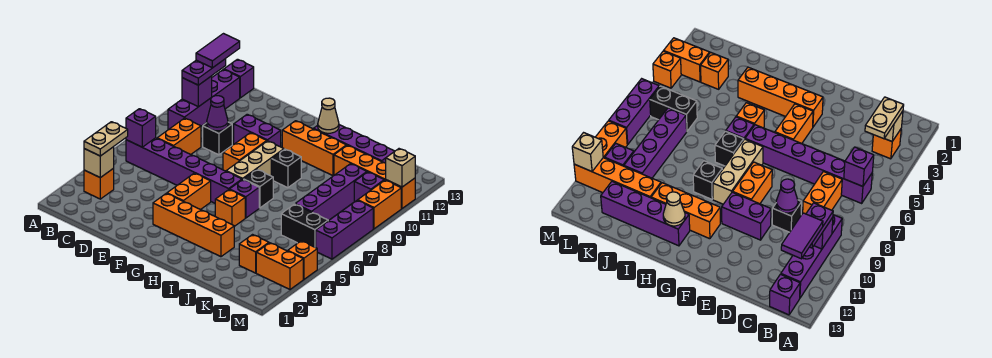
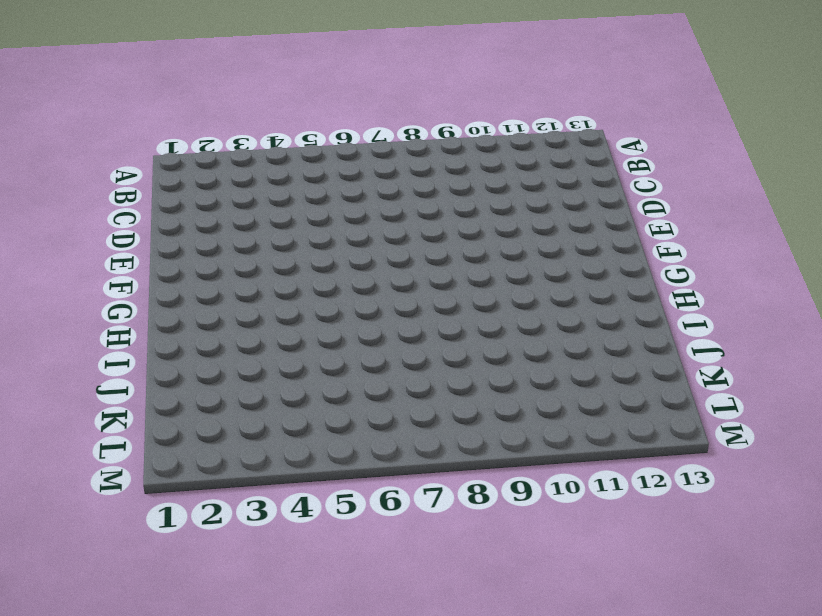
none -> orange 1x1 brick [84,168,114,199]
none -> purple 1x6 brick [126,138,242,203]
none -> purple 1x4 brick [168,69,240,130]
none -> purple 1x1 brick [224,59,254,98]

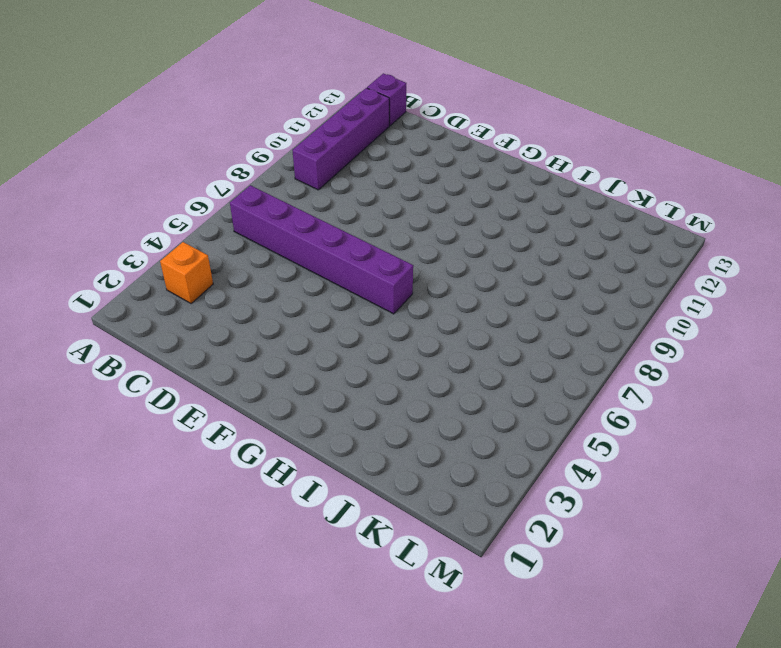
none -> orange 1x2 brick [157,118,201,154]
none -> black 1x1 brick [203,122,232,155]
none -> purple 1x2 brick [234,114,281,147]
none -> orange 1x4 brick [153,193,234,257]

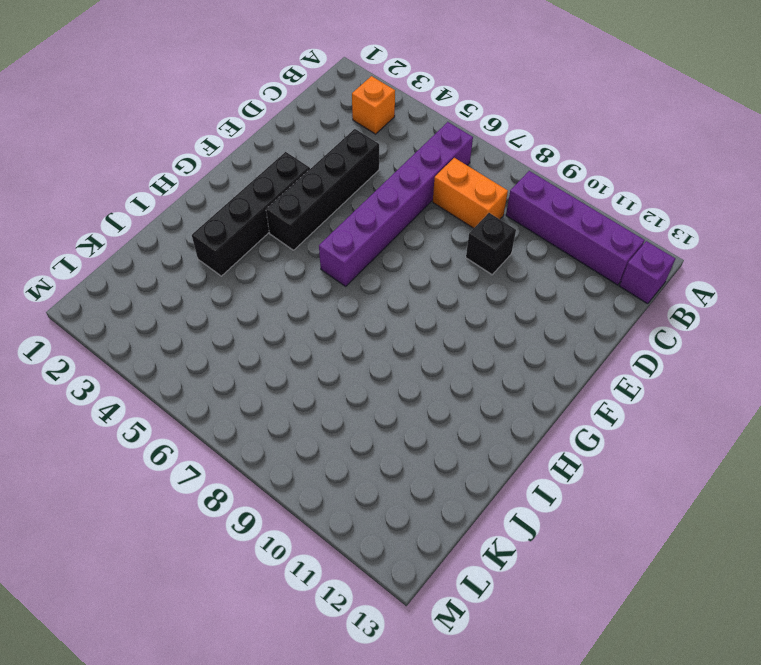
black 1x4 brick [266,129,379,250] -> orange 1x2 brick [167,173,211,210]
black 1x4 brick [192,152,310,276] -> orange 1x4 brick [153,193,234,257]
none -> purple 1x2 brick [234,114,281,147]
none -> orange 1x2 brick [223,133,267,171]
none -> tan 1x3 brick [226,141,284,180]
none -> orange 1x3 brick [282,121,346,176]

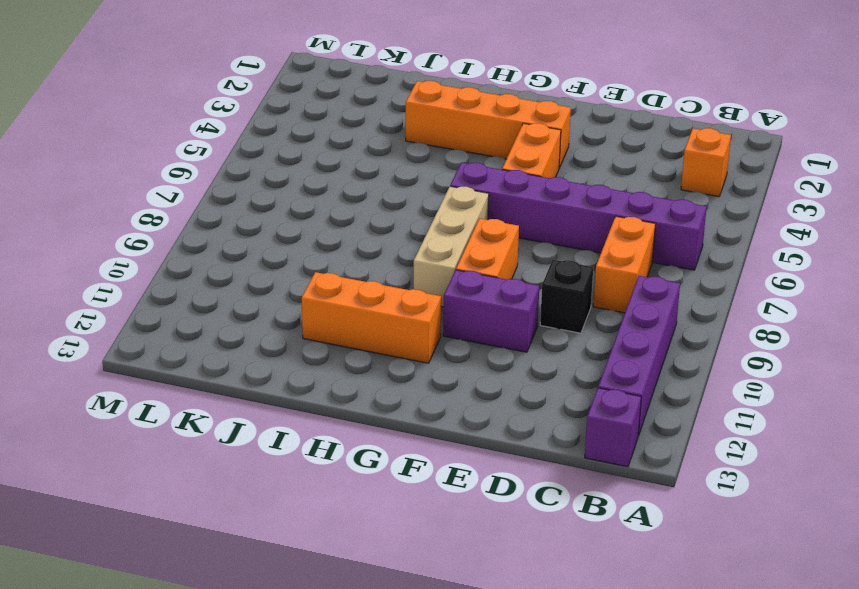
none -> orange 1x1 brick [215,190,245,226]
none -> purple 1x1 brick [229,180,259,218]
none -> black 1x1 brick [243,169,273,208]
none -> black 1x1 brick [271,149,301,188]

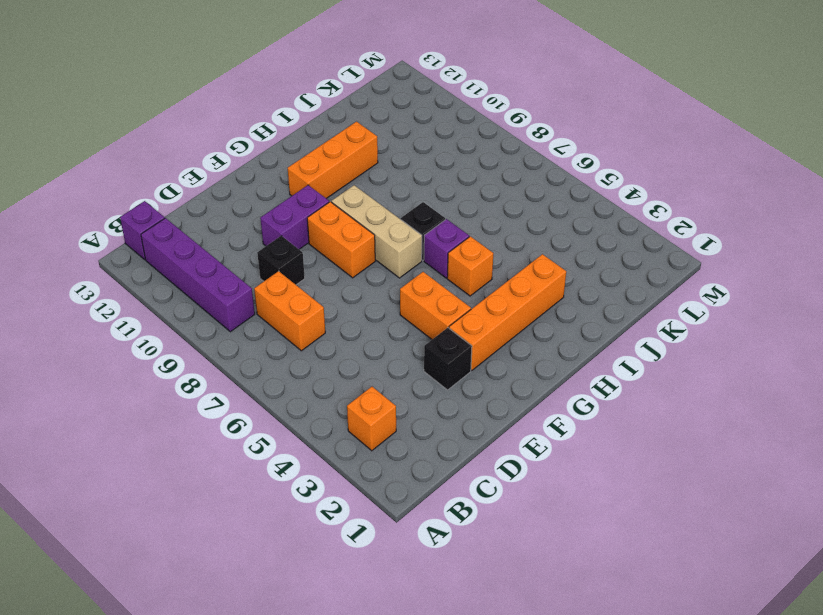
black 1x1 brick [424,328,472,390] -> black 1x1 brick moved to [271,149,301,188]
none -> purple 1x6 brick [126,138,242,203]
none -> purple 1x4 brick [314,125,395,163]
none -> orange 1x4 brick [334,145,415,208]
none -> orange 1x1 brick [239,235,269,273]

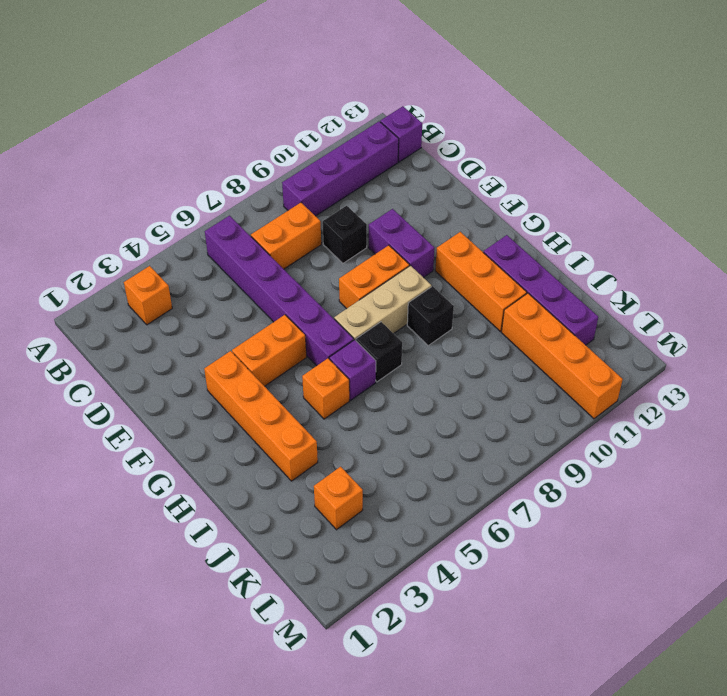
none -> black 1x2 brick [281,204,328,247]
none -> purple 1x4 brick [295,164,367,221]
none -> orange 1x2 brick [256,243,303,289]
none -> purple 1x1 brick [354,172,384,202]

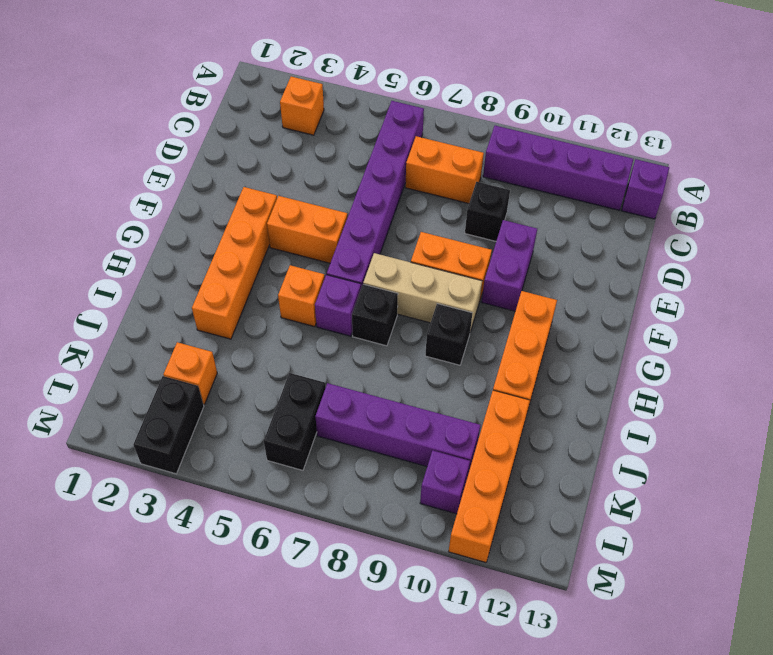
black 1x2 brick [133,376,204,474] -> orange 1x2 brick [256,243,303,289]
none -> purple 1x4 brick [314,125,395,163]
none -> orange 1x1 brick [288,241,317,279]
none -> purple 1x3 brick [316,200,373,259]
none -> orange 1x2 brick [358,180,401,229]

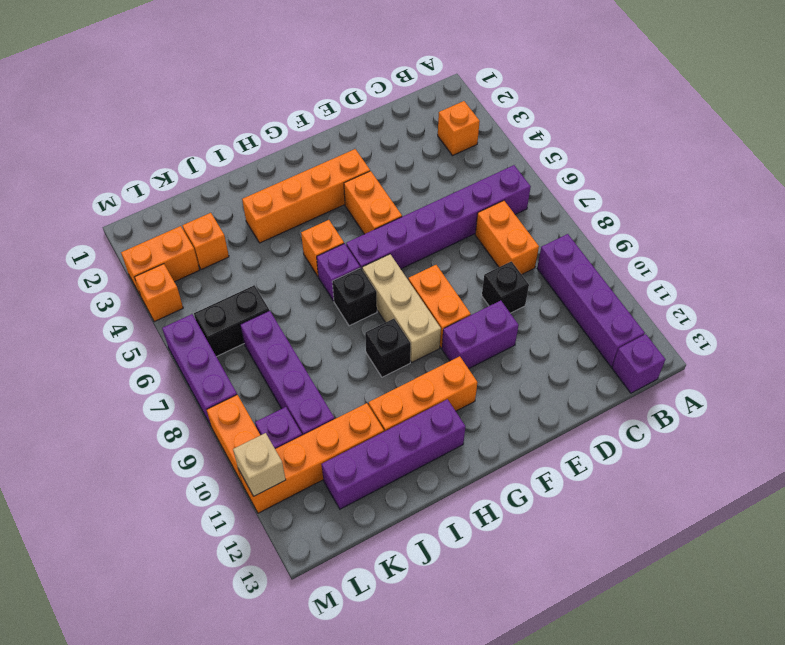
none -> tan 1x1 brick [84,147,114,178]
none -> purple 1x1 brick [126,109,156,147]
none -> purple 1x1 brick [182,76,212,107]
none -> purple 1x1 cone [207,96,228,131]

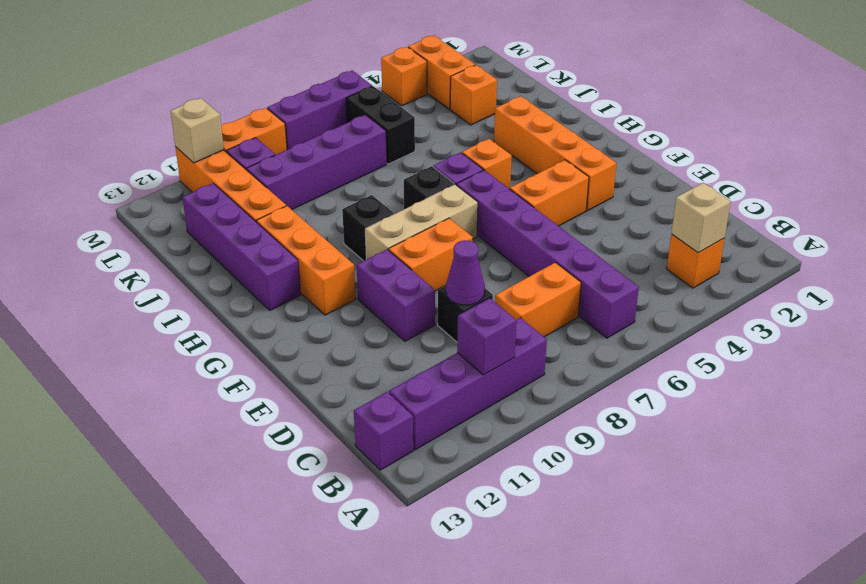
none -> purple 1x1 brick [126,109,156,147]
none -> tan 1x1 cone [318,98,339,133]
none -> tan 1x2 plate [84,122,128,156]
none -> purple 1x2 plate [182,59,226,85]

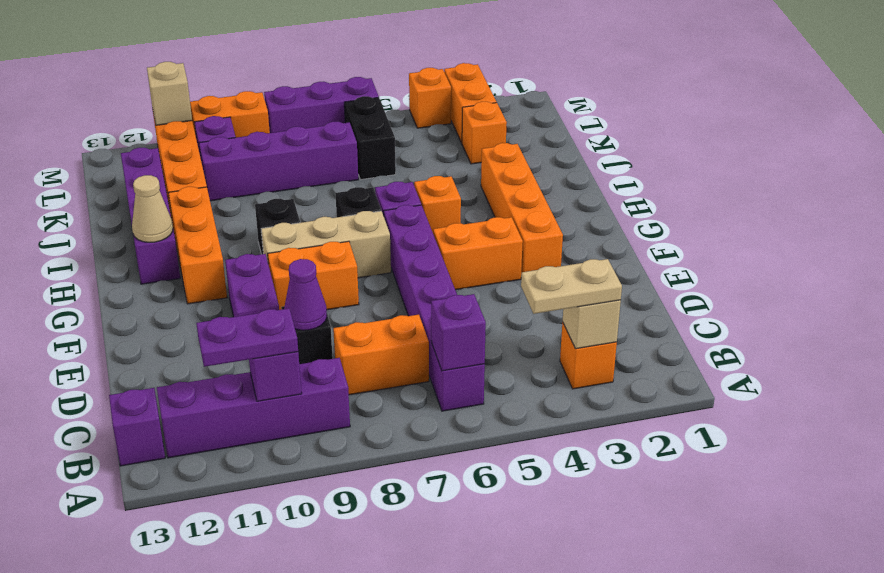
none -> purple 1x2 tile [196,34,240,68]

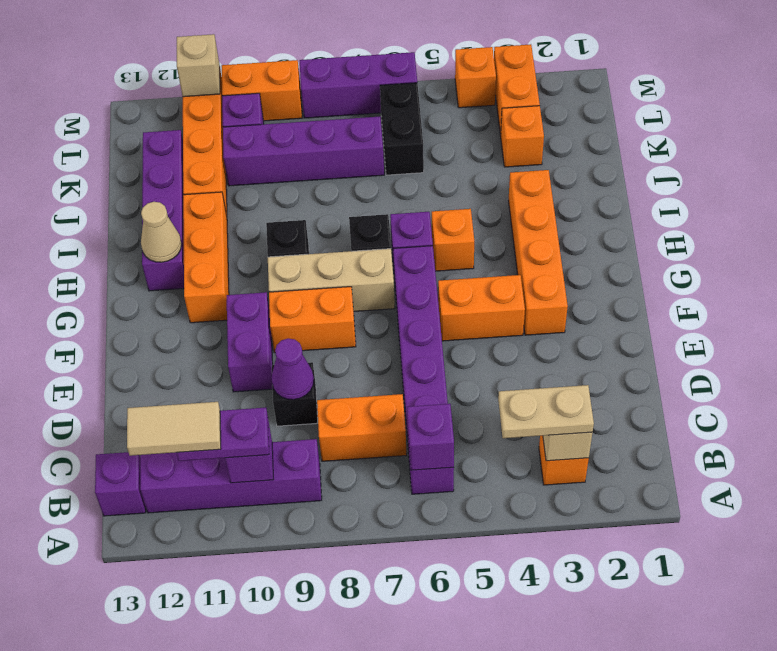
tan 1x2 tile [127,402,221,456] -> purple 1x2 tile [196,34,240,68]

